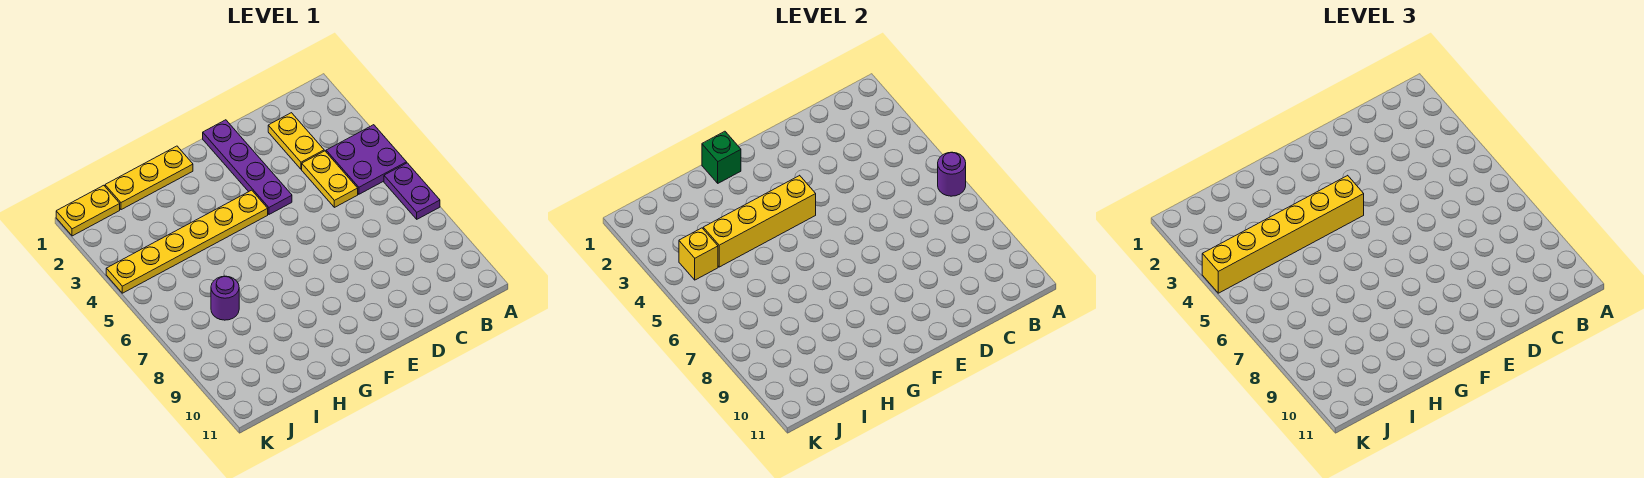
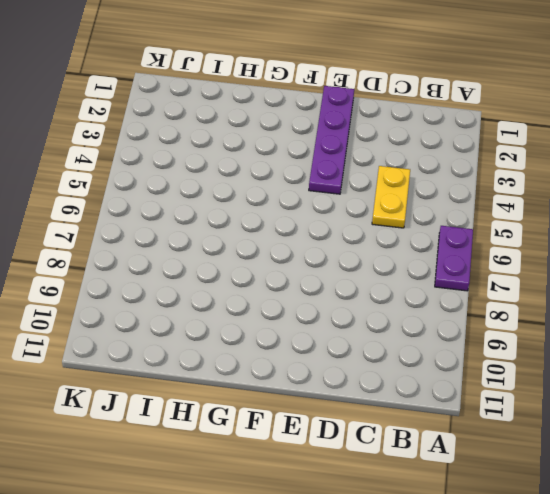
none -> purple 2x2 plate [326,125,407,194]
none -> yellow 1x2 plate [268,113,324,169]
none -> yellow 1x6 plate [106,190,268,293]

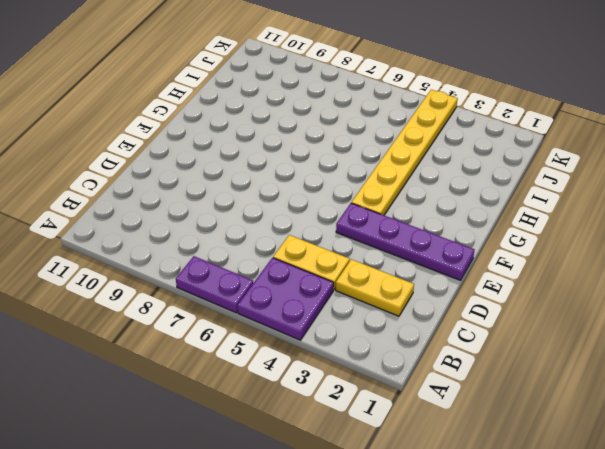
none -> yellow 1x3 plate [105,146,193,210]
none -> purple 1x1 round brick [211,276,239,320]
none -> yellow 1x2 plate [56,185,120,236]

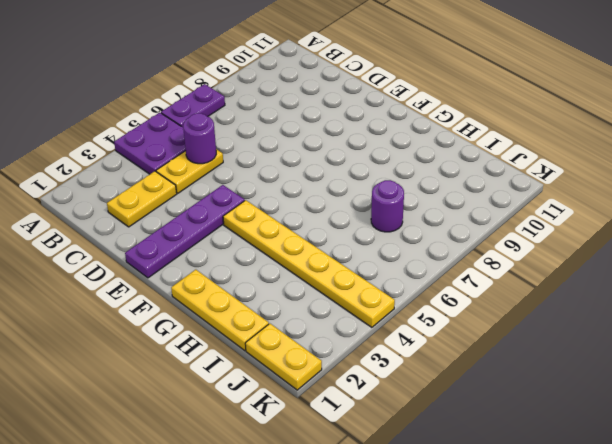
purple 1x1 round brick [183,113,216,164] -> purple 1x1 round brick moved to [938,152,966,196]
none -> yellow 1x4 brick [703,175,816,267]
none -> green 1x1 brick [702,131,741,183]
none -> yellow 1x1 brick [679,228,718,280]

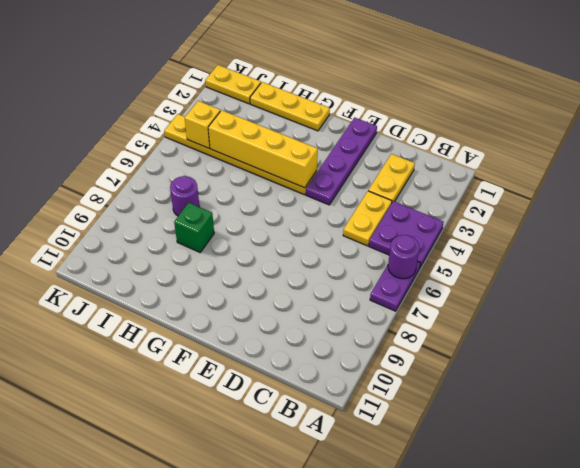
green 1x1 brick [174,203,214,252] -> green 1x1 brick moved to [702,131,741,183]
none -> yellow 1x6 brick [1202,175,1364,293]

